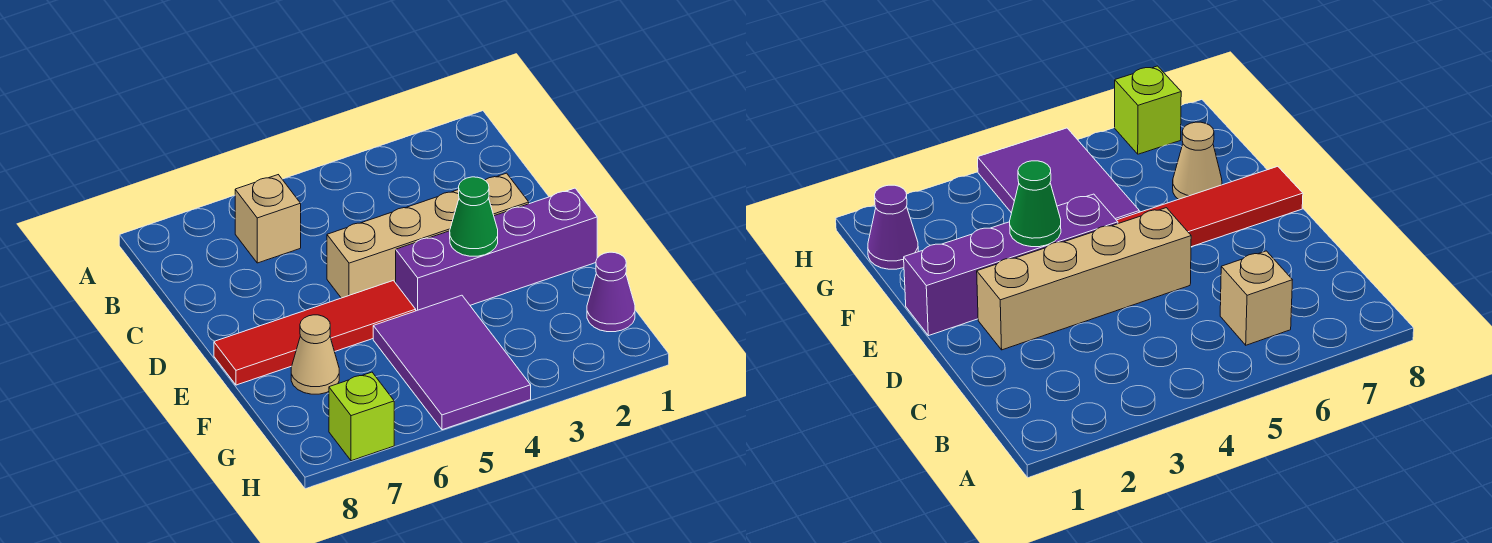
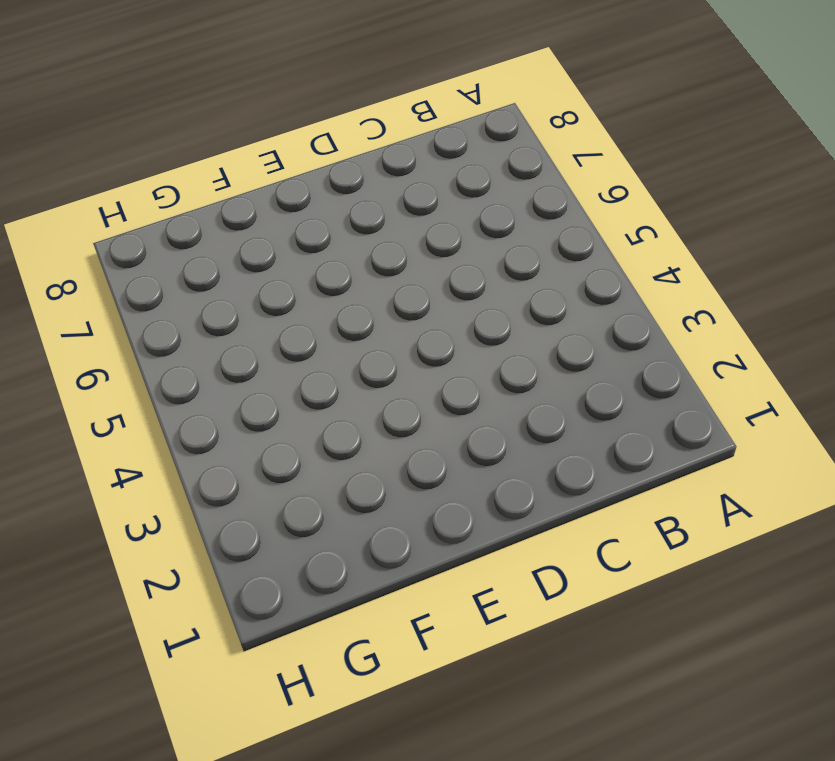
none -> tan 1x1 brick [235,175,301,263]
none -> tan 1x4 brick [327,173,529,298]

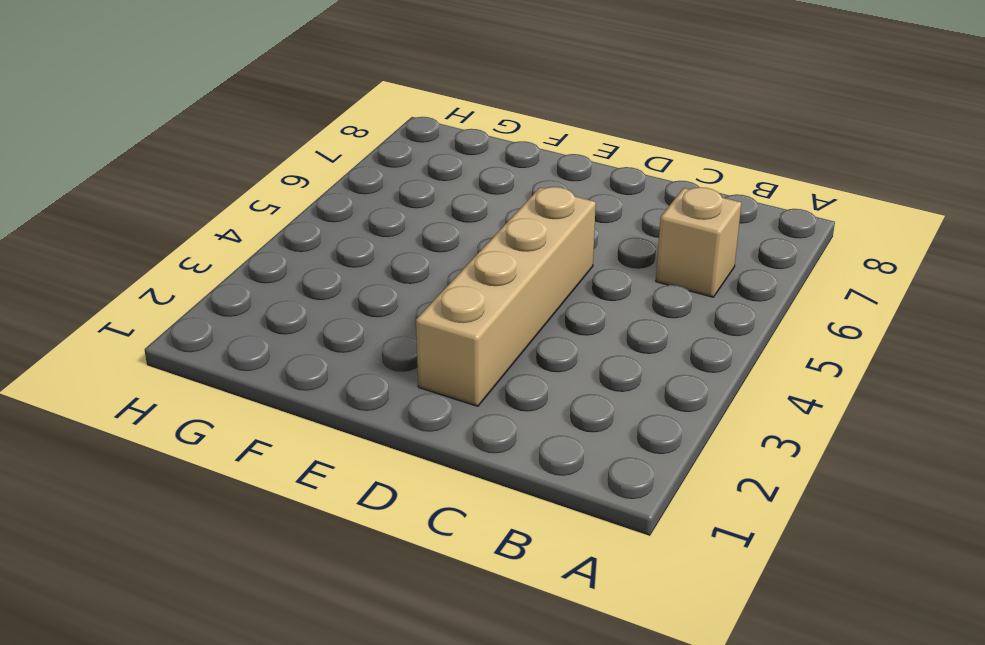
none -> purple 1x4 brick [396,188,597,311]
none -> red 1x4 tile [214,280,416,385]

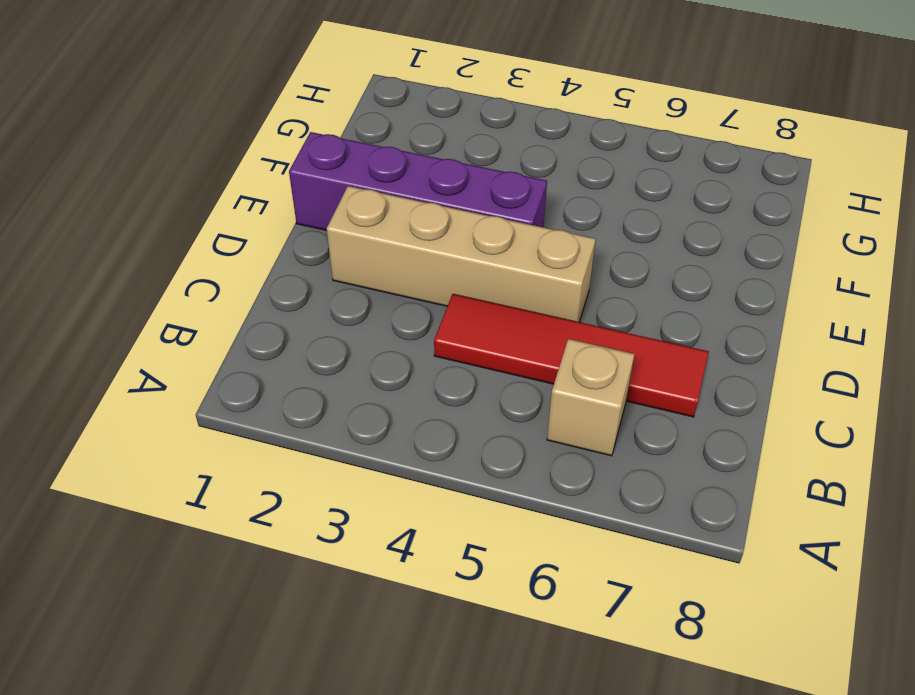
red 1x4 tile [434,294,709,417] -> red 1x4 tile moved to [214,280,416,385]
none -> purple 2x3 tile [373,295,531,430]
none -> tan 1x1 cone [291,315,339,394]

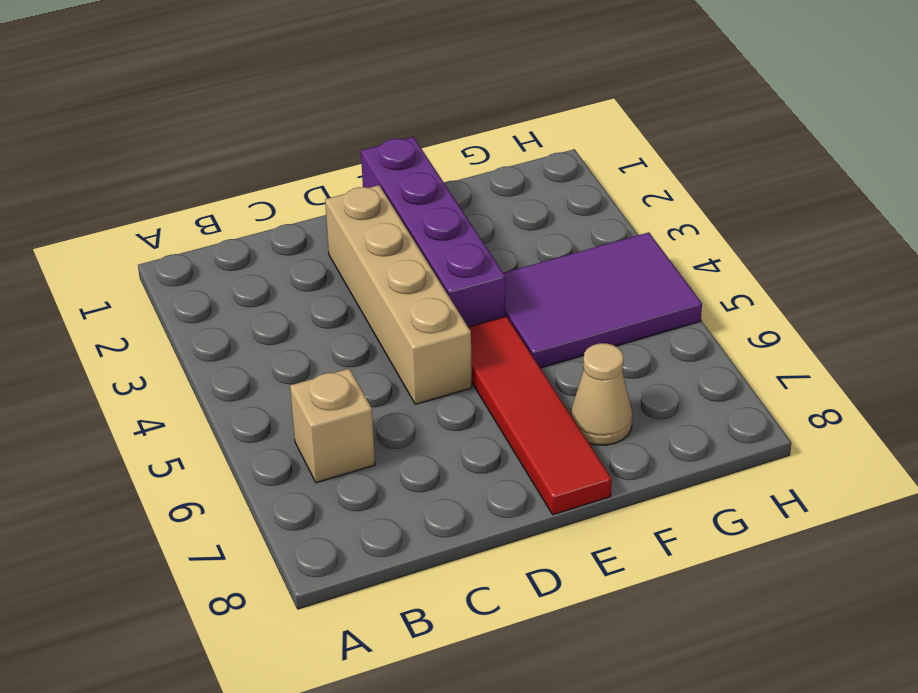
none -> purple 1x1 cone [587,252,635,332]
none -> lime 1x1 brick [329,372,394,461]

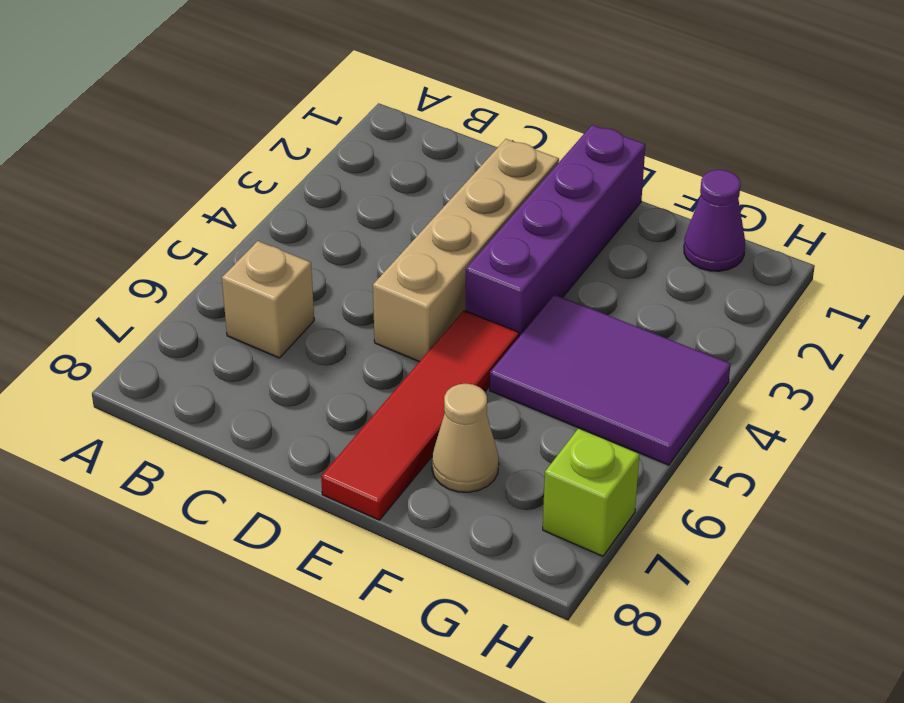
none -> green 1x1 cone [450,177,498,256]

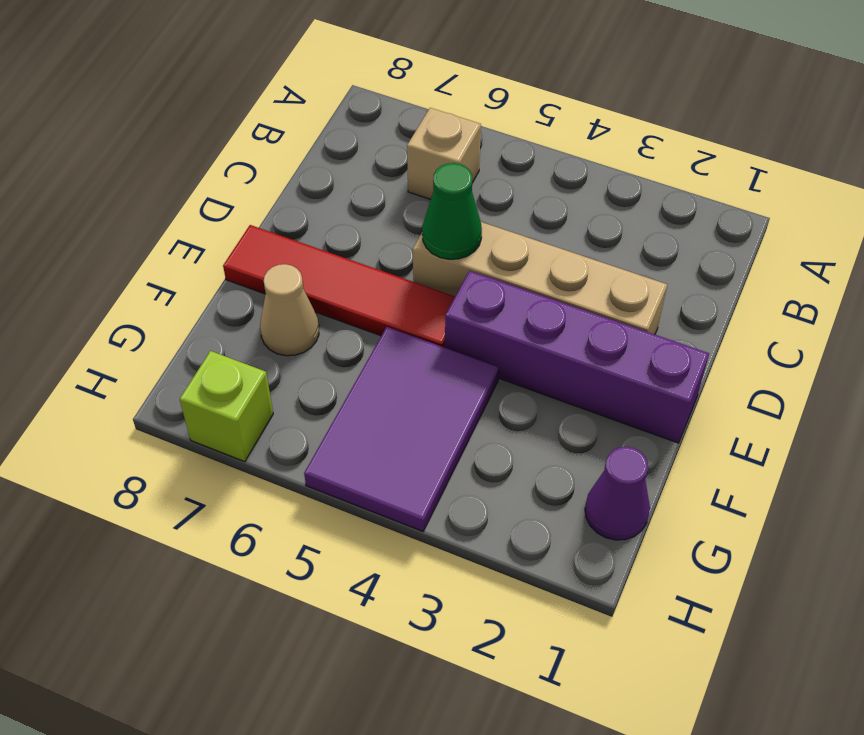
green 1x1 cone [422,163,482,259] -> green 1x1 cone moved to [450,177,498,256]

